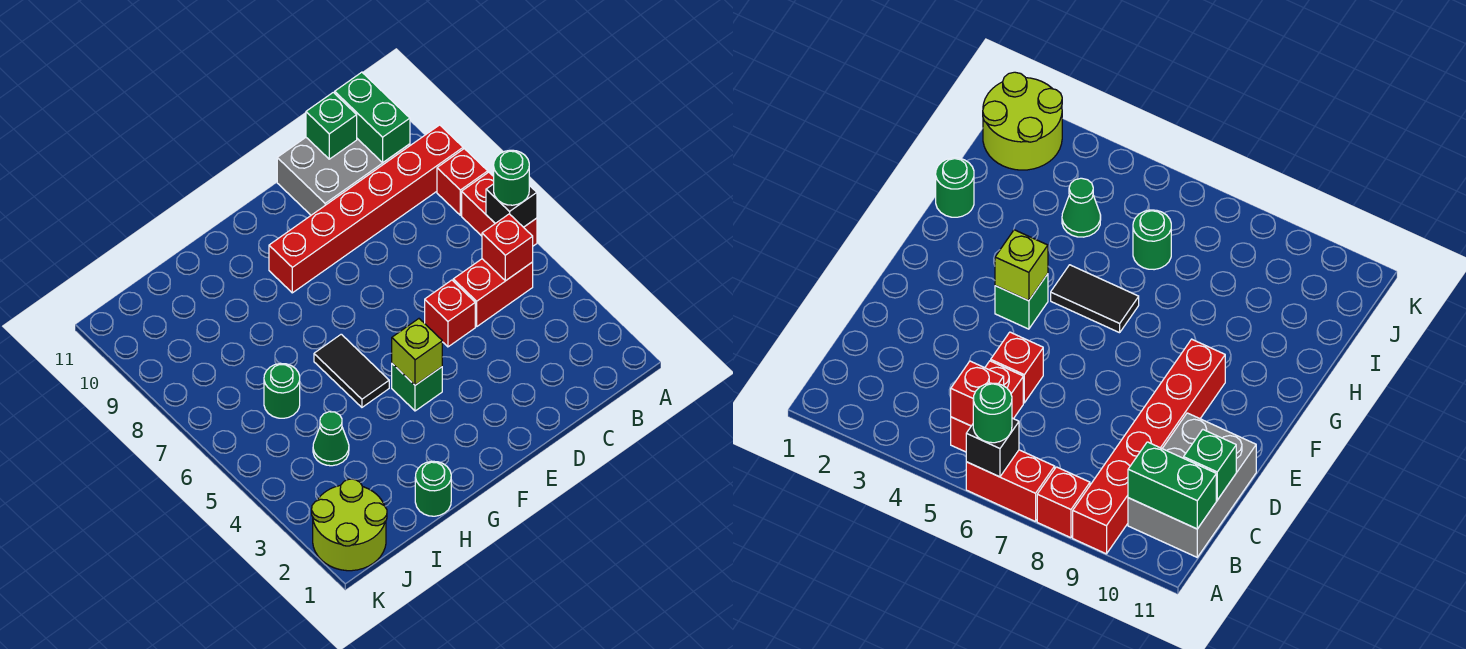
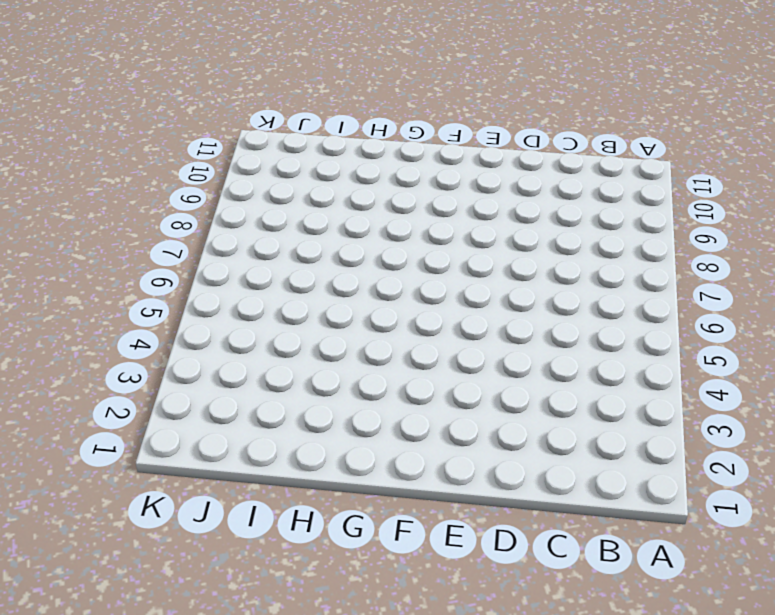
none -> red 1x2 brick [462,172,537,246]
none -> red 1x1 brick [437,149,488,215]
none -> red 1x6 brick [269,125,463,293]

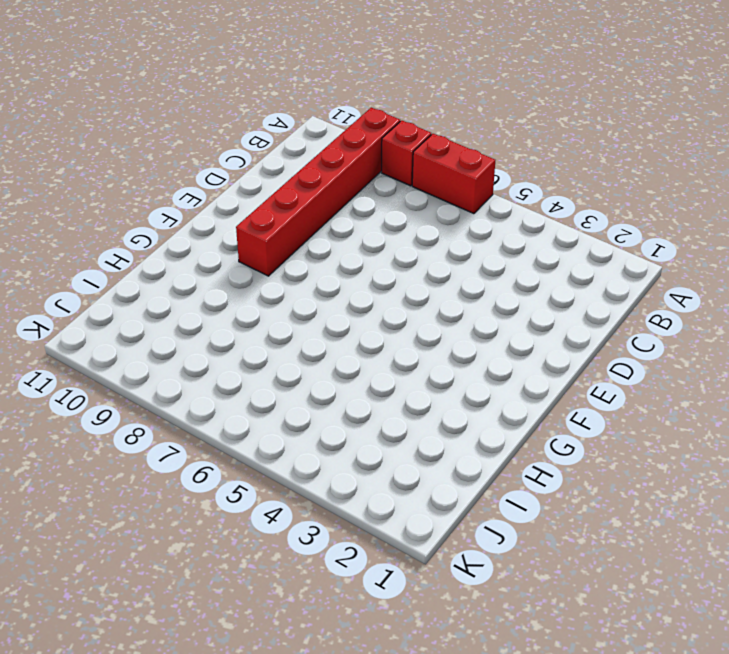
none -> red 1x2 brick [453,259,533,326]
none -> grey 2x3 brick [277,138,410,215]
none -> red 1x1 brick [425,280,475,347]

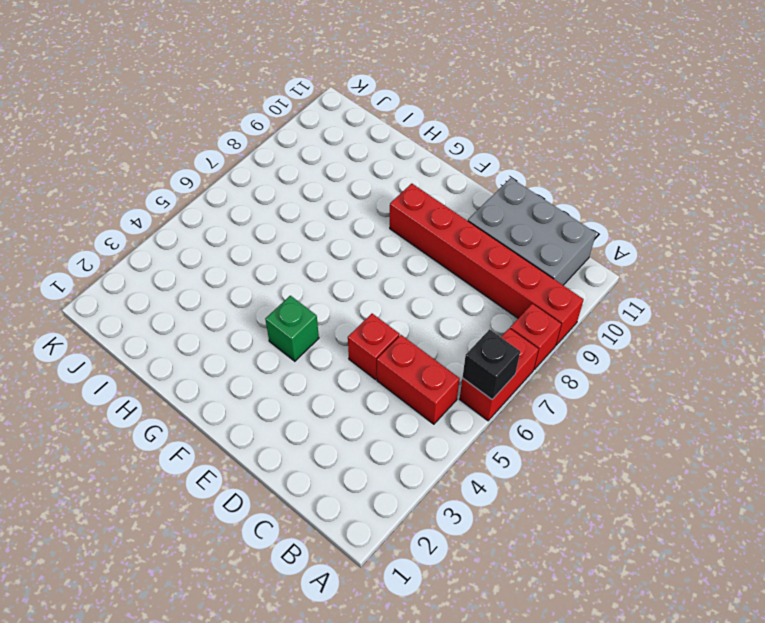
none -> black 1x2 tile [314,334,389,407]
none -> green 1x1 round brick [415,461,451,516]
none -> green 1x1 cone [313,412,349,466]

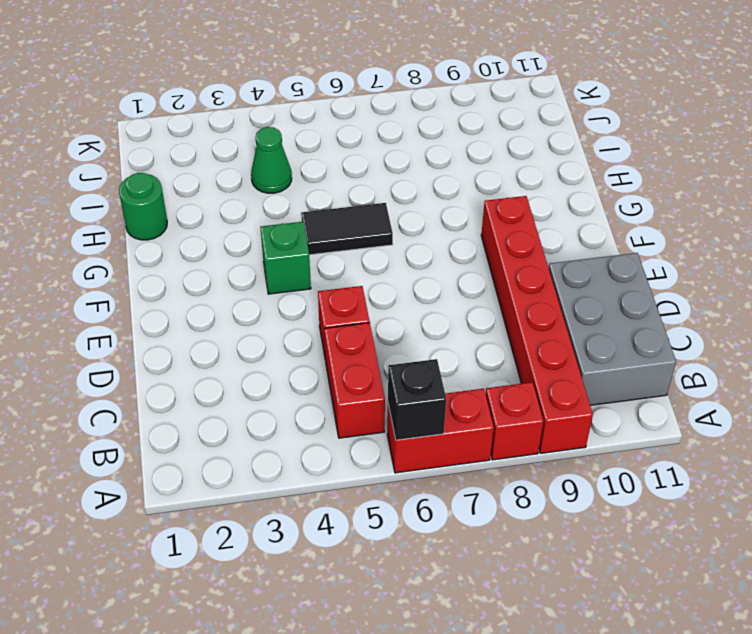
none -> green 1x1 round brick [264,363,300,418]
none -> lime 2x2 round brick [312,479,387,571]
none -> red 1x1 brick [482,214,533,281]

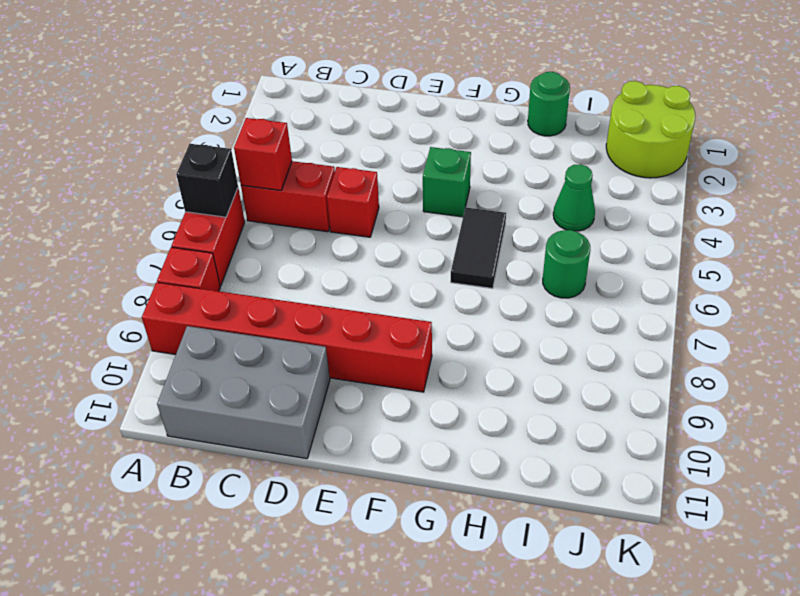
none -> green 1x2 brick [335,72,410,162]
none -> green 1x1 brick [306,92,357,159]
none -> lime 1x1 brick [392,319,442,385]

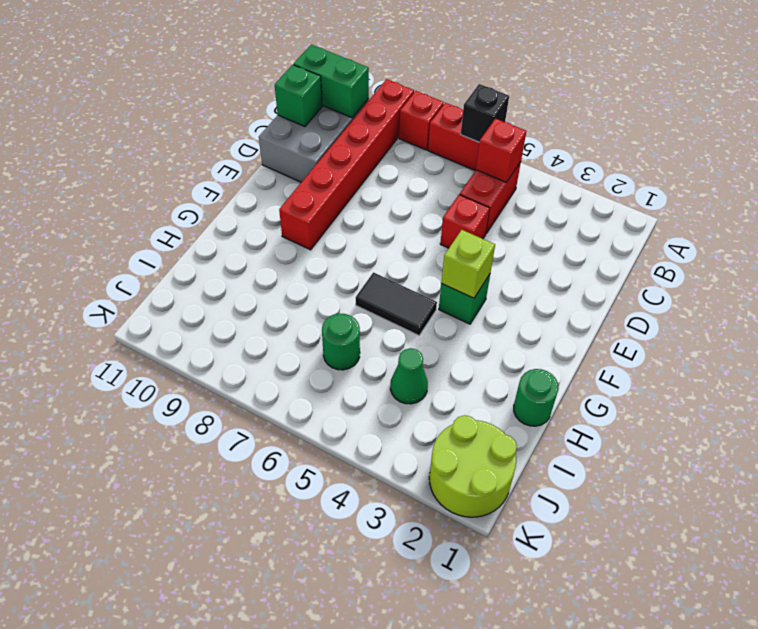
none -> green 1x1 round brick [494,150,529,205]

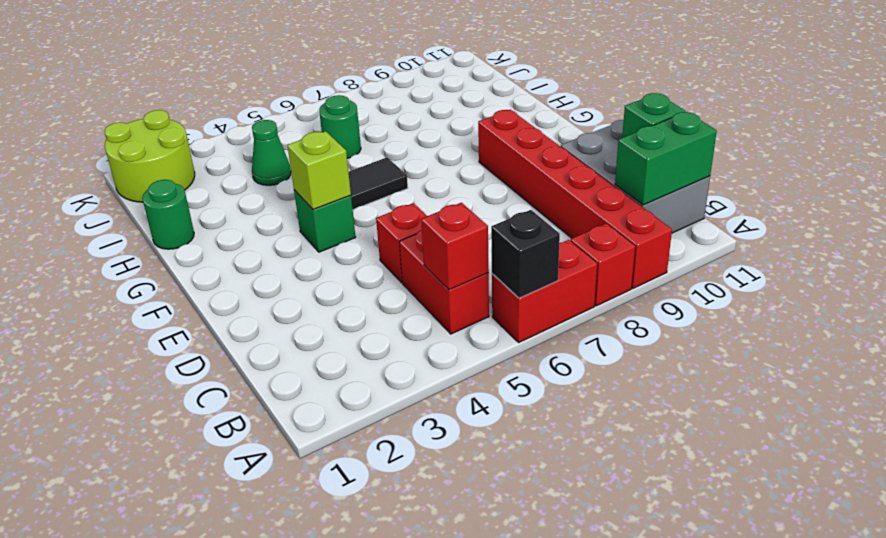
none -> green 1x1 round brick [494,150,529,205]

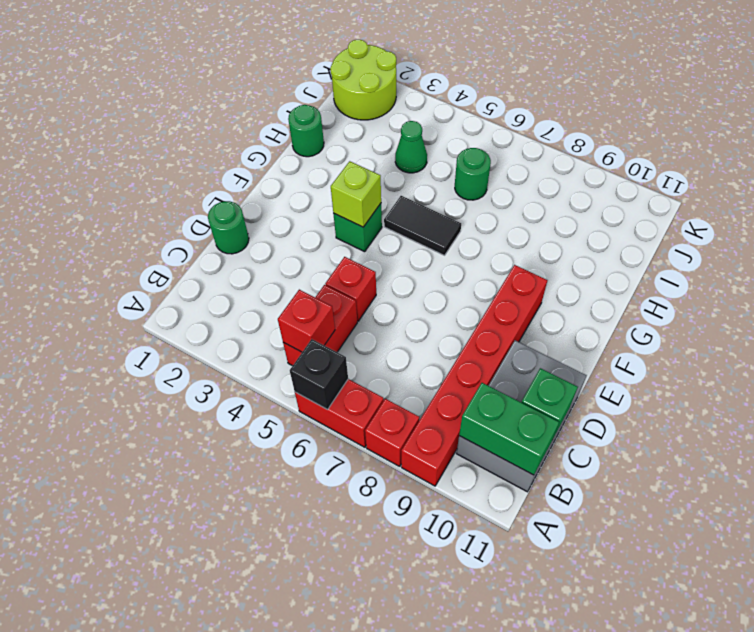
green 1x1 round brick [208,201,249,254] -> green 1x1 round brick moved to [494,150,529,205]

